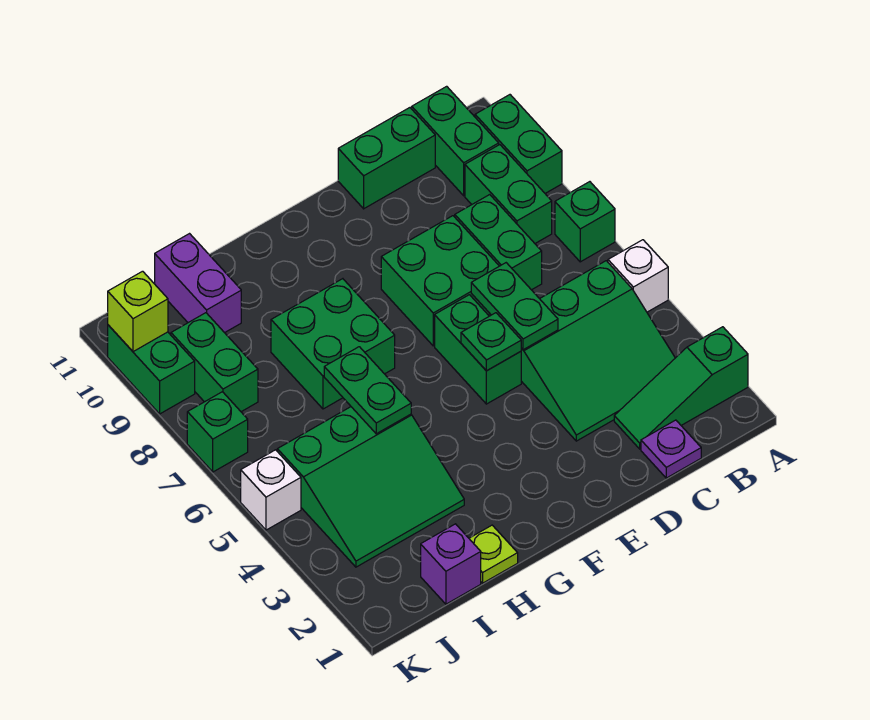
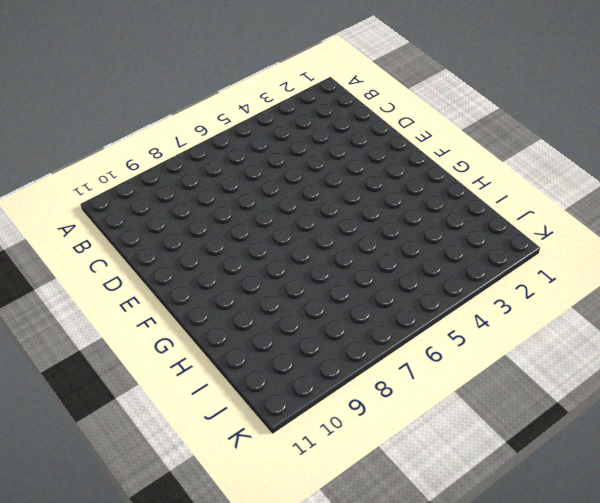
none -> green 1x3 slope [614,327,748,449]
none -> white 1x1 brick [608,240,668,312]
none -> green 1x1 brick [555,182,615,262]

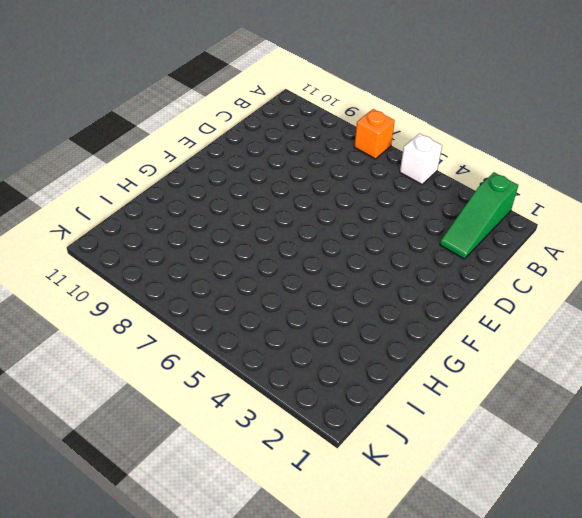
orange 1x1 brick [354,109,395,159] -> green 1x1 brick [555,182,615,262]
none -> green 1x2 brick [475,95,562,193]
none -> green 3x3 slope [521,261,675,441]
none -> green 1x2 brick [465,145,552,243]

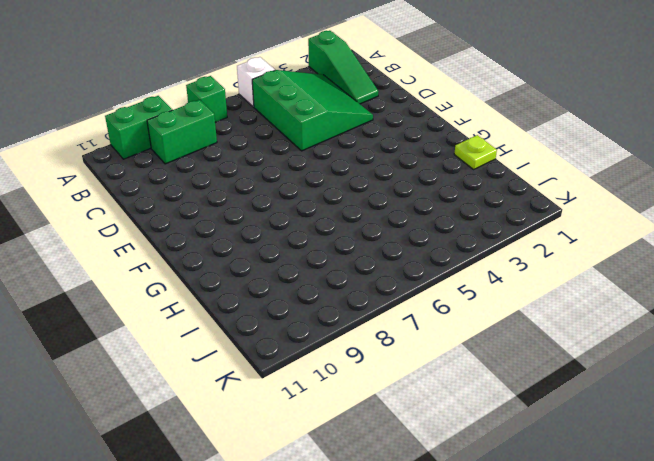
none -> green 1x2 brick [412,86,499,196]
none -> purple 1x1 plate [641,420,701,478]
none -> green 1x2 brick [455,195,542,290]

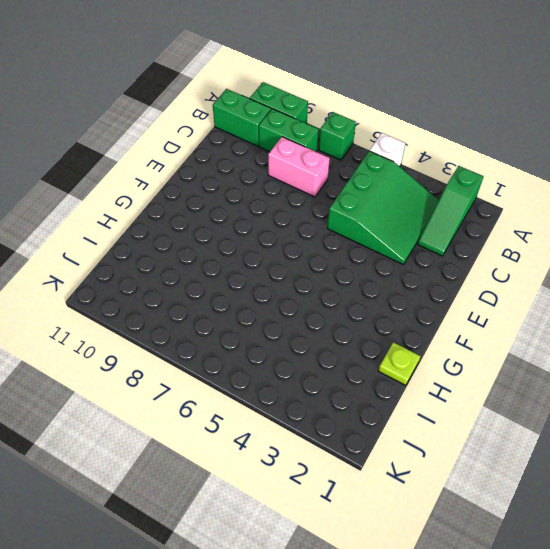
pink 1x2 brick [268,137,330,197] -> green 1x2 brick [455,195,542,290]
none -> purple 1x1 plate [641,420,701,478]
none -> green 1x2 brick [338,108,435,209]
none -> green 2x2 brick [381,216,499,346]

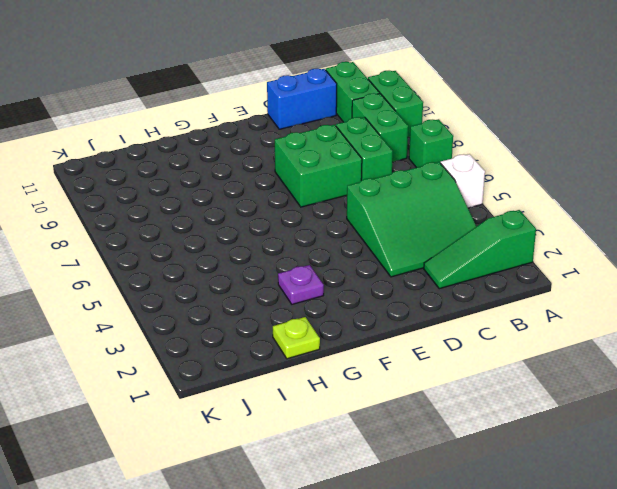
blue 1x2 brick [267,69,337,129] -> green 1x2 brick [338,108,435,209]
purple 1x1 plate [278,265,324,304] -> purple 1x1 plate moved to [641,420,701,478]
none -> green 1x2 brick [435,295,521,404]
none -> green 2x2 brick [271,279,395,409]
none -> green 3x3 slope [277,407,464,567]

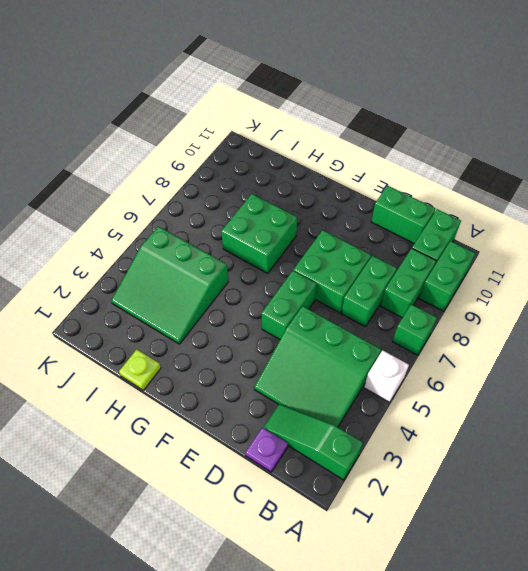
none -> purple 1x1 brick [421,524,481,604]
none -> purple 1x2 brick [155,234,241,333]
none -> green 1x2 brick [171,313,258,412]

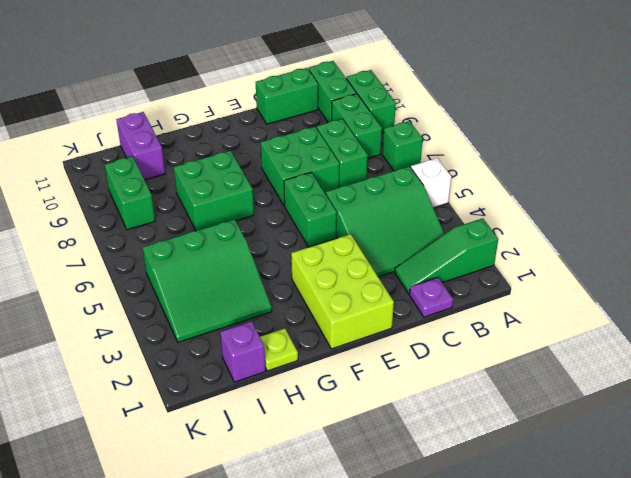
lime 2x3 brick [291,234,394,349] -> none
none -> white 1x1 brick [241,450,301,530]
none -> green 1x1 brick [187,392,248,472]
none -> green 1x2 brick [108,325,195,414]

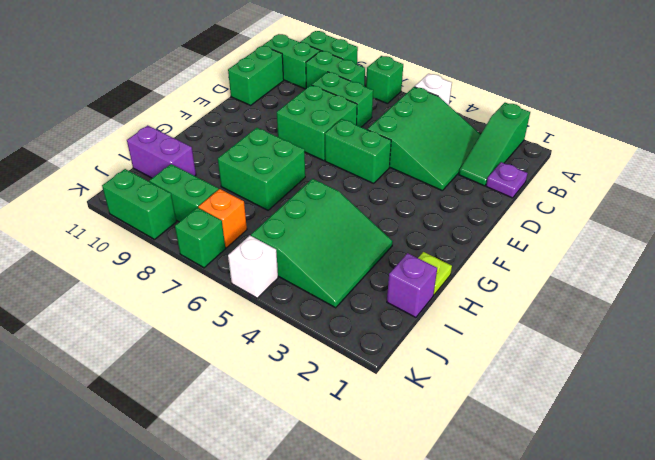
orange 1x1 brick [198,189,247,248] -> none
none -> green 1x2 plate [471,263,558,350]
none -> green 1x1 plate [461,313,521,371]
none -> green 1x2 plate [324,347,411,434]

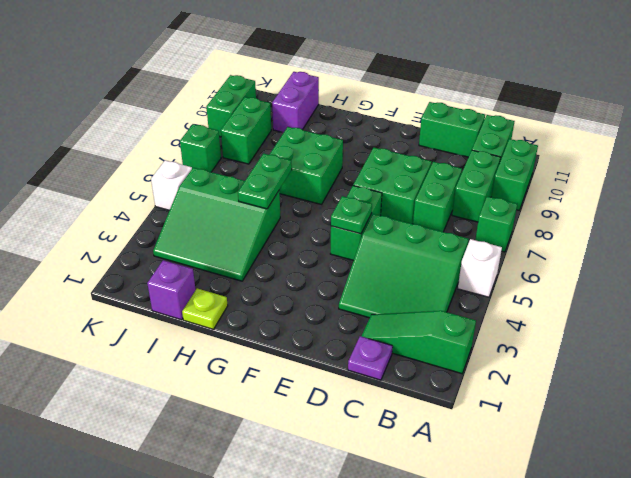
none -> green 1x2 plate [471,263,558,350]
none -> lime 1x1 brick [108,271,168,352]

